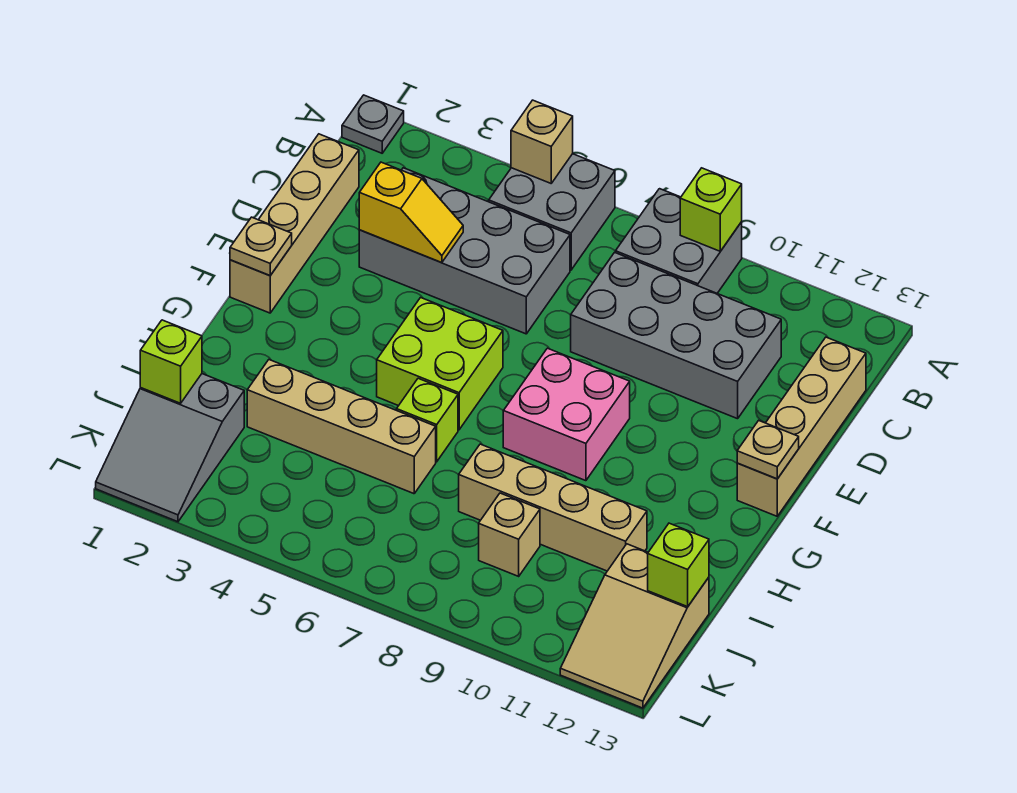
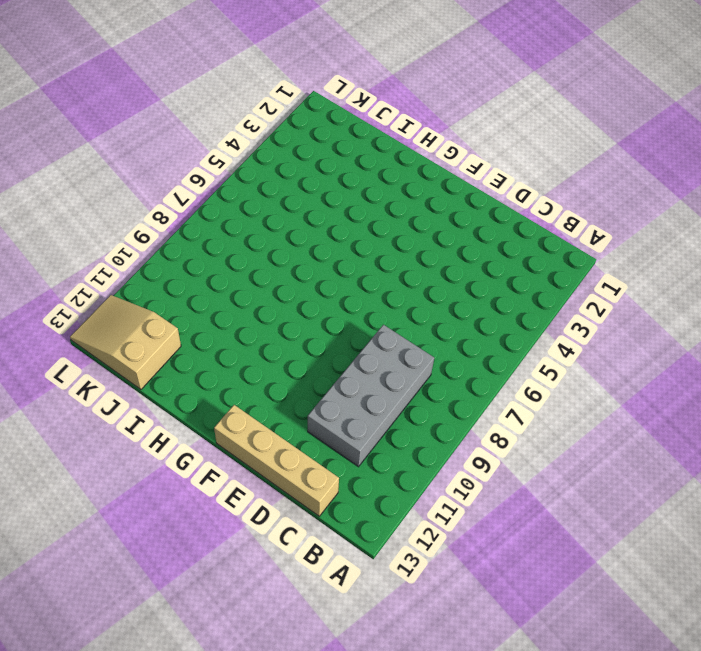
none -> grey 1x1 plate [342,95,404,153]
none -> grey 2x2 brick [489,154,615,270]
none -> grey 2x2 brick [616,189,742,293]

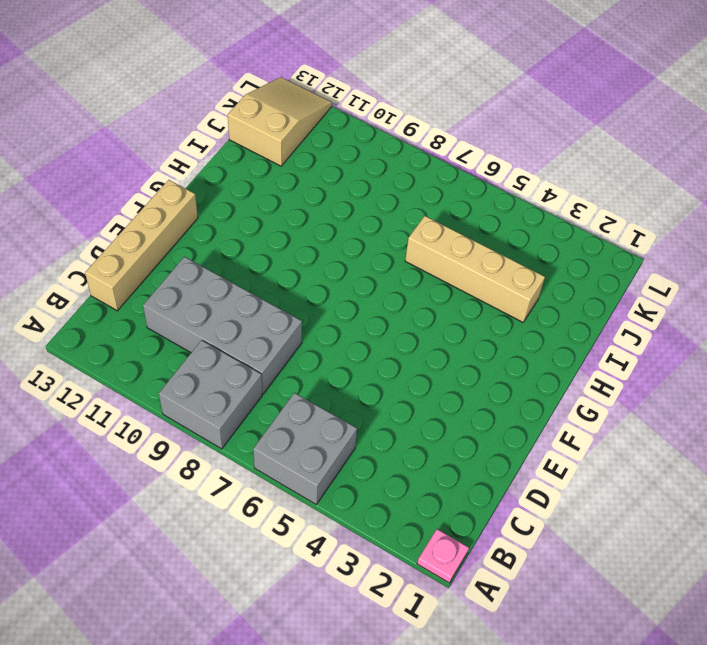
pink 1x1 plate [417,529,469,583] -> grey 1x1 plate [342,95,404,153]
none -> tan 1x4 brick [230,134,359,313]
none -> grey 2x4 brick [359,168,570,334]
none -> lime 2x2 brick [377,298,503,430]

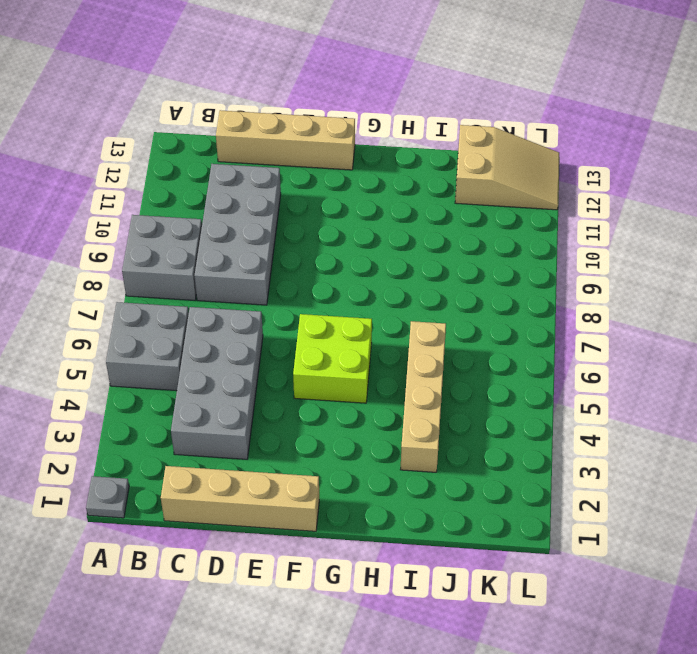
none -> pink 2x2 brick [503,348,630,481]
none -> lime 1x1 brick [397,378,458,462]
none -> tan 1x4 brick [459,444,647,571]

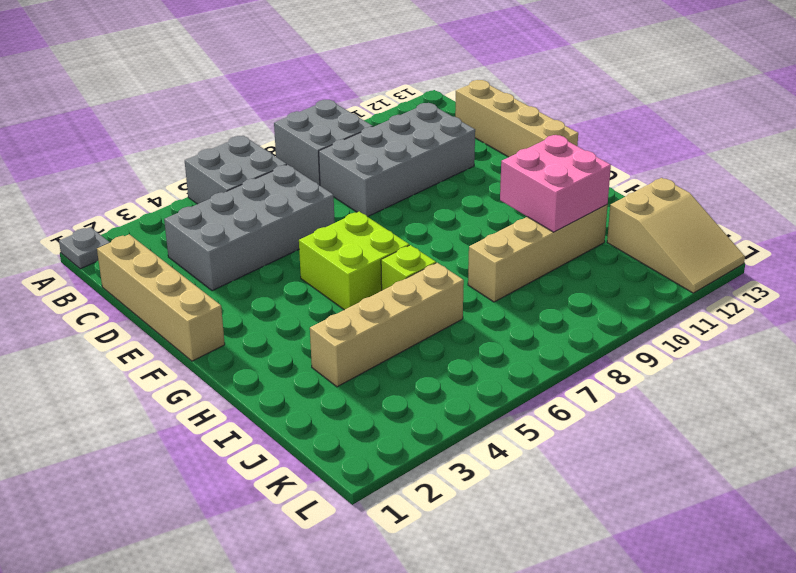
pink 2x2 brick [500,135,611,232] -> pink 2x2 brick moved to [503,348,630,481]
none -> grey 2x3 slope [96,374,244,522]
none -> tan 1x1 brick [479,493,540,576]
none -> tan 1x1 brick [511,100,573,183]

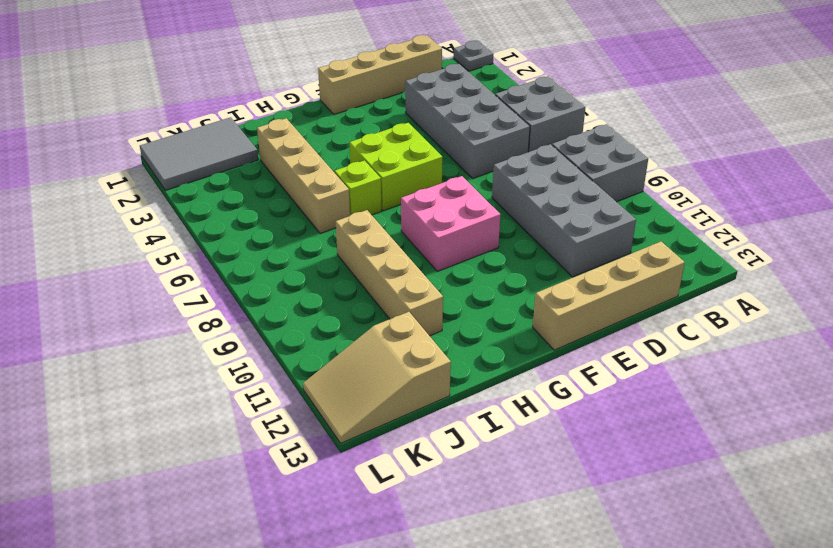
grey 2x3 tile [140,117,258,190] -> grey 2x3 slope [96,374,244,522]
none -> tan 1x1 brick [479,493,540,576]
none -> tan 1x1 brick [511,100,573,183]
none -> lime 1x1 brick [680,168,742,251]

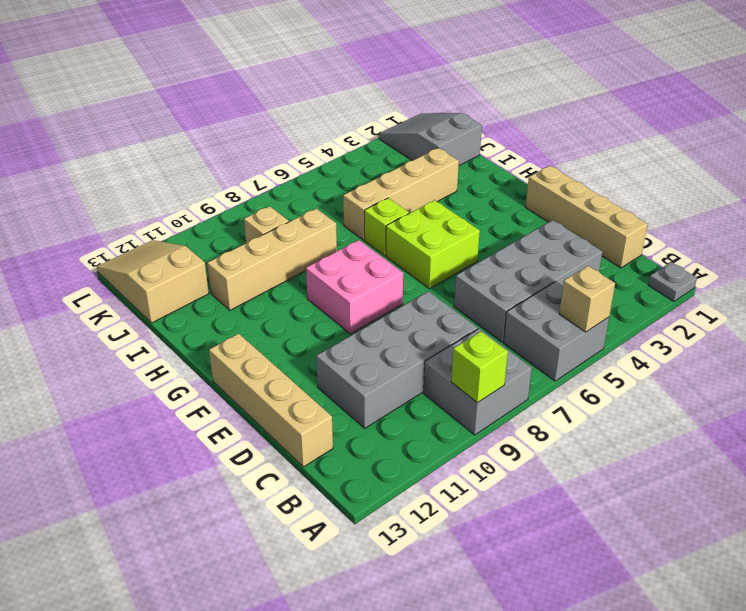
none -> yellow 1x2 slope [359,162,463,263]
none -> tan 1x1 plate [230,217,292,276]
none -> tan 1x1 plate [737,420,799,479]

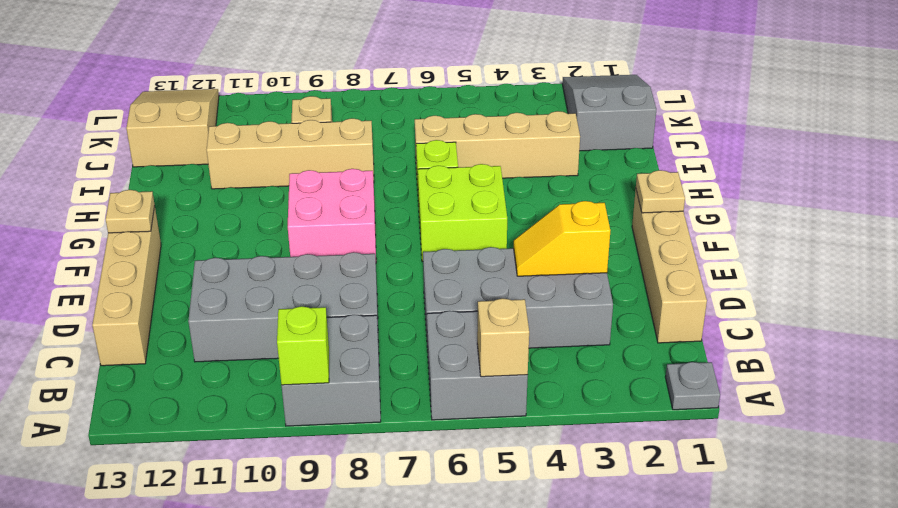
none -> lime 1x1 brick [140,320,202,403]
none -> lime 1x1 brick [648,523,709,607]

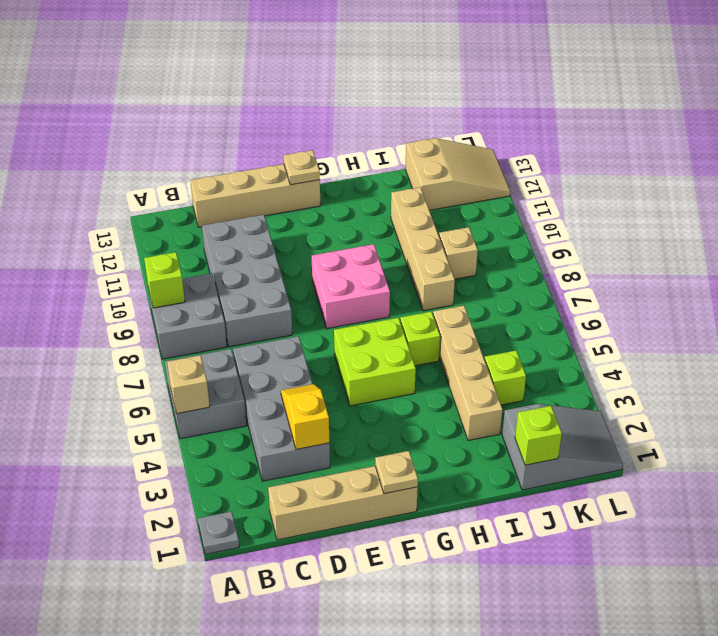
lime 1x1 brick [485,351,526,405] -> lime 1x1 brick moved to [648,523,709,607]

